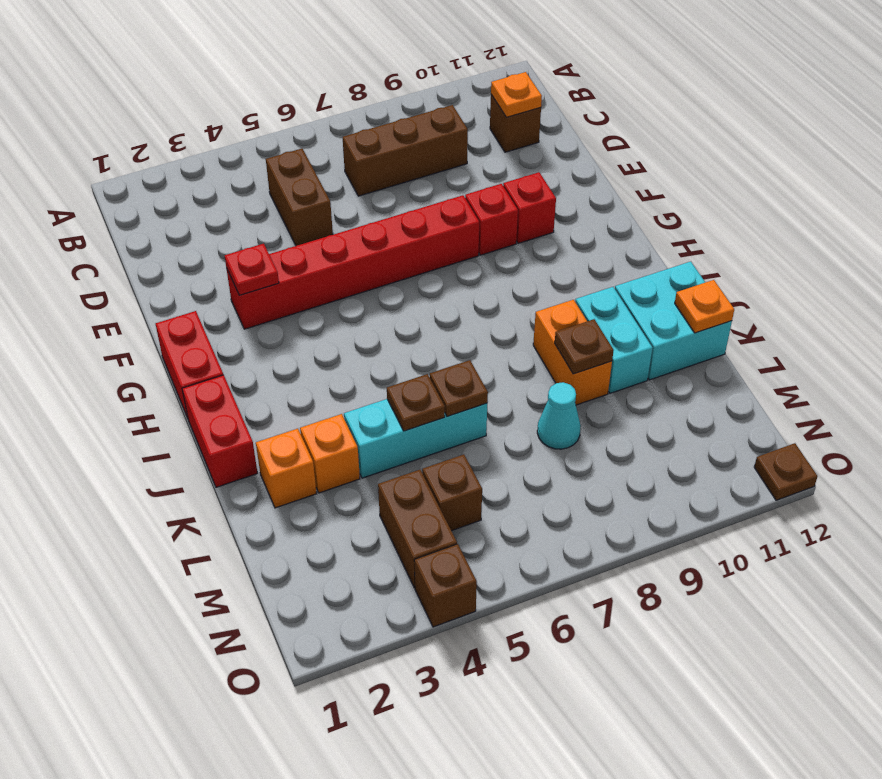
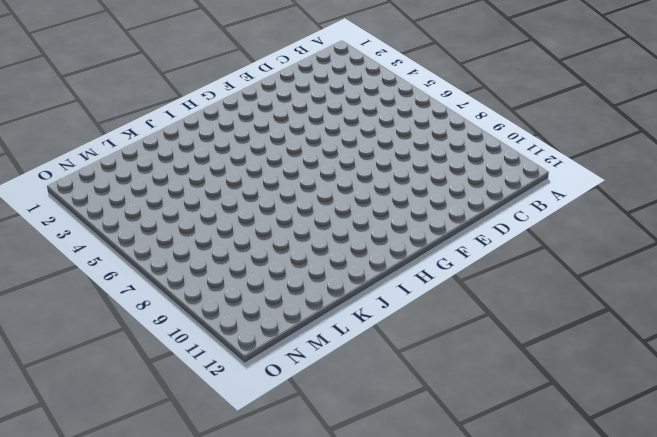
none -> brown 1x2 brick [266,149,333,246]
none -> brown 1x3 brick [343,105,468,196]
none -> brown 1x1 brick [490,95,541,152]

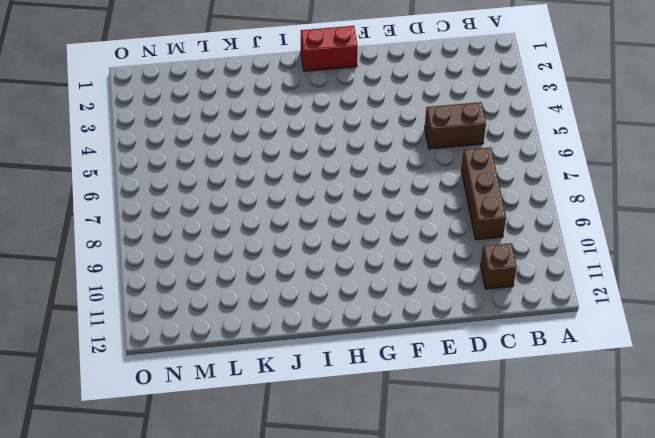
none -> red 1x6 brick [226,195,479,329]
none -> red 1x1 brick [465,184,518,255]
none -> red 1x1 brick [503,172,556,243]

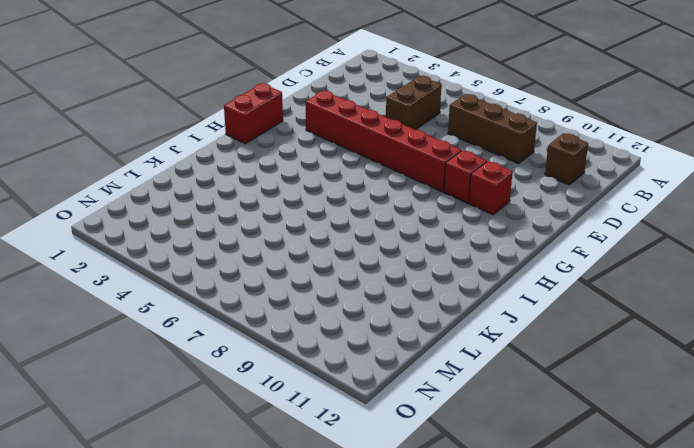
none -> red 1x2 brick [182,375,257,487]
none -> orange 1x2 brick [533,300,612,405]
none -> cyan 1x2 brick [575,287,652,393]

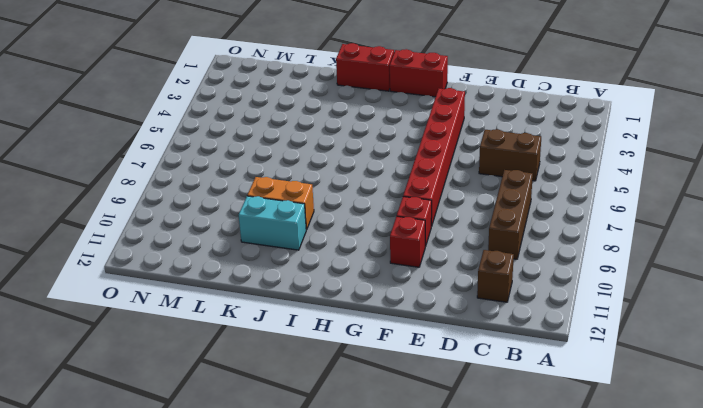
none -> cyan 2x2 brick [615,262,732,380]
none -> orange 1x1 brick [256,429,317,508]
none -> orange 1x1 brick [300,414,360,493]

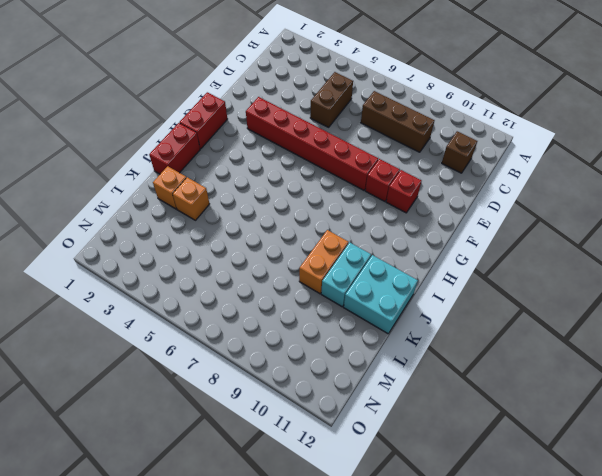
none -> cyan 1x3 brick [344,399,487,478]
none -> cyan 1x1 cone [537,382,581,449]
none -> brown 1x2 brick [378,470,457,588]

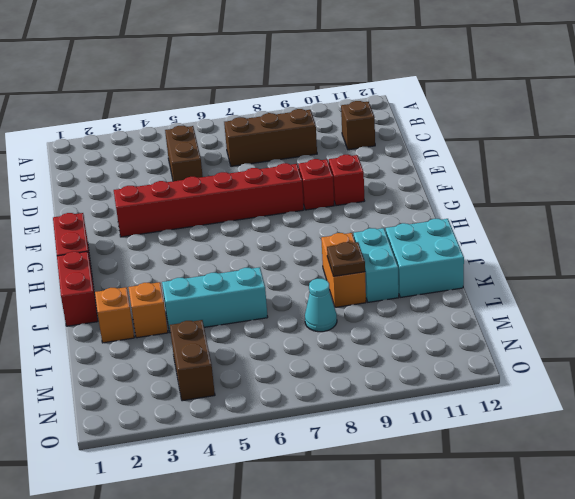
none -> brown 1x1 brick [422,454,482,531]
none -> brown 1x1 brick [414,544,477,627]
none -> brown 1x1 plate [754,443,817,500]

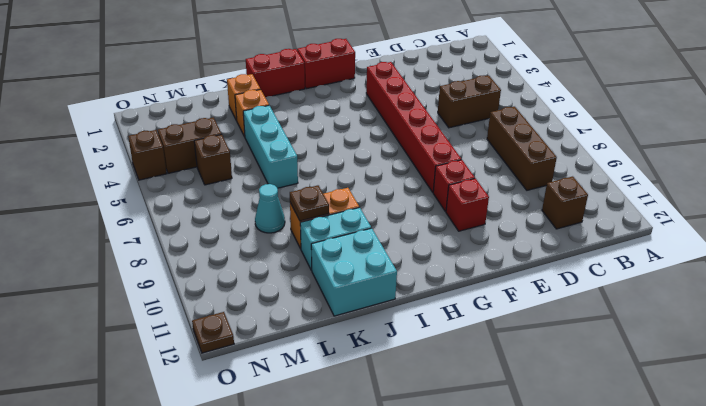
none -> orange 1x1 plate [491,72,542,117]
none -> red 1x1 plate [225,244,279,295]
none -> brown 1x1 plate [387,374,445,431]

